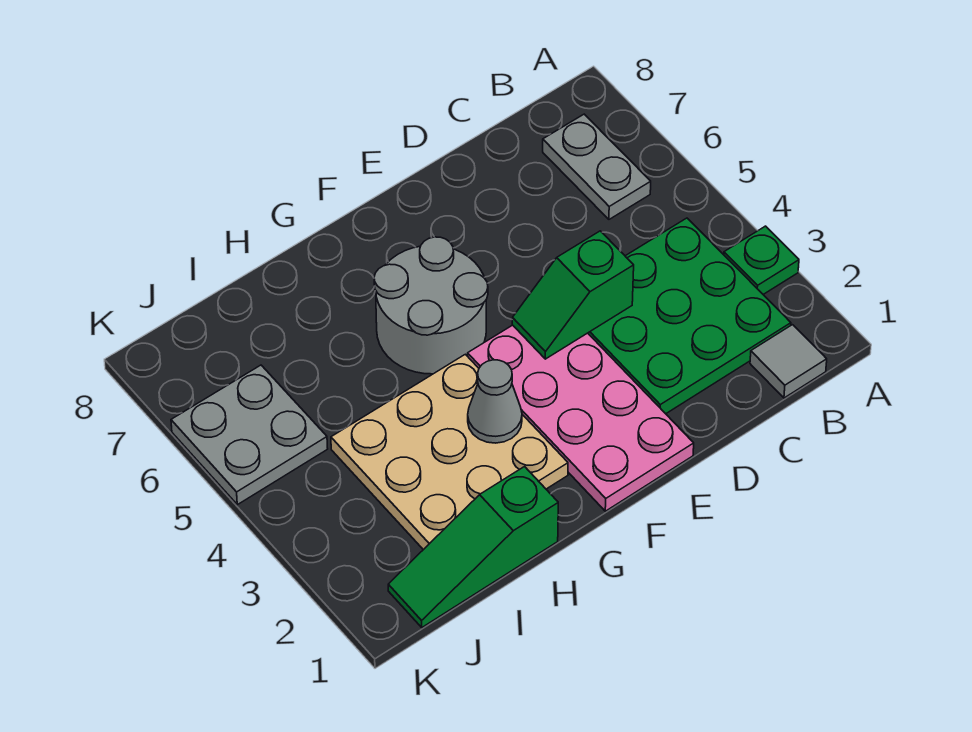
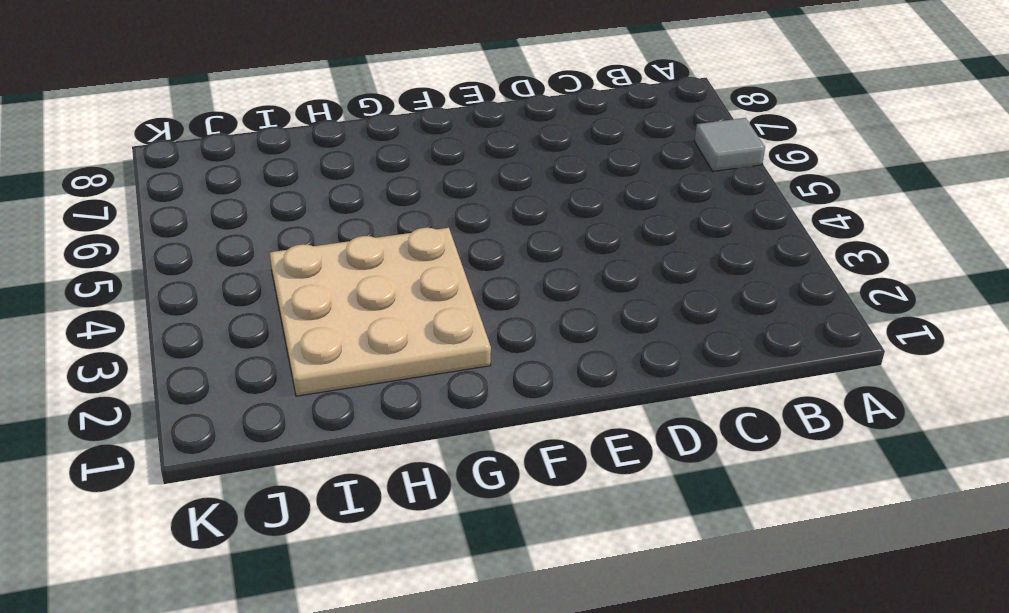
grey 1x1 tile [695,118,765,171] -> grey 1x1 tile moved to [750,325,827,398]
none -> green 1x1 plate [724,226,799,294]
none -> green 3x3 plate [588,218,791,414]

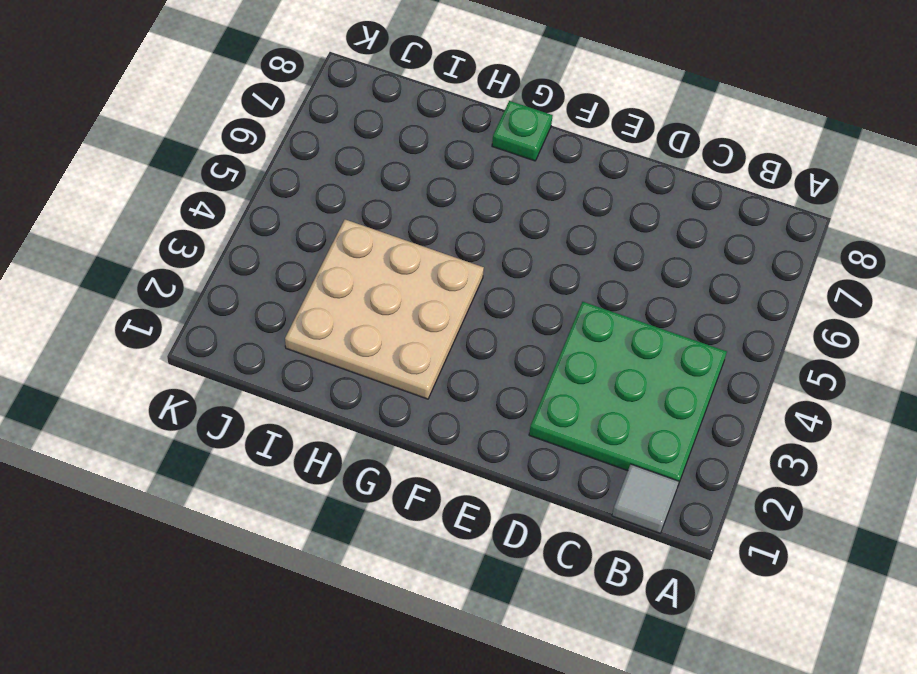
green 1x1 plate [492,101,553,161] -> green 1x1 plate moved to [724,226,799,294]
none -> grey 1x2 plate [543,114,651,219]
none -> pink 2x4 plate [468,325,694,511]

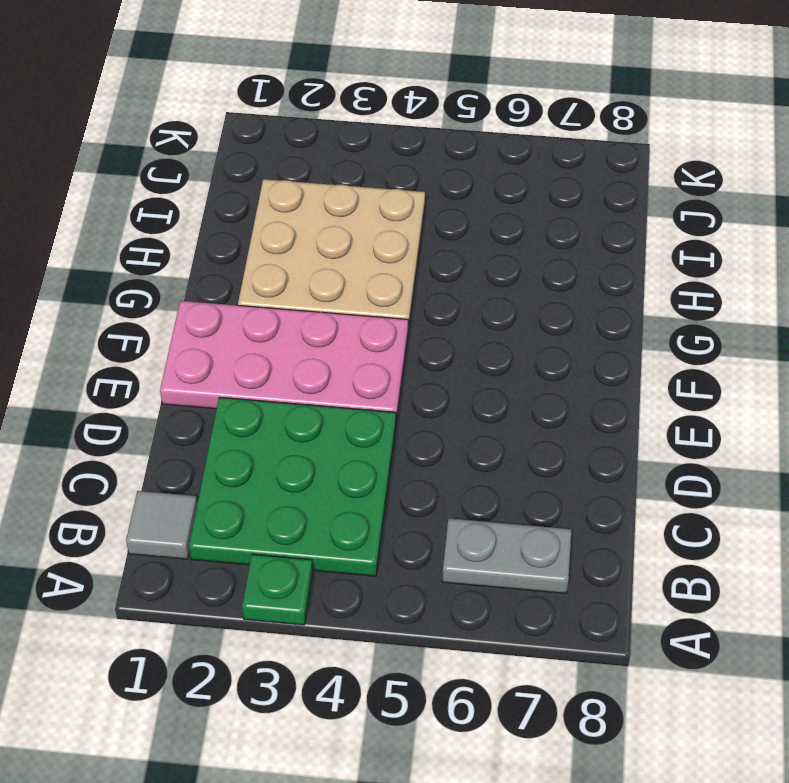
none -> grey 2x2 round brick [374,237,488,374]
none -> green 1x3 slope [388,467,558,627]

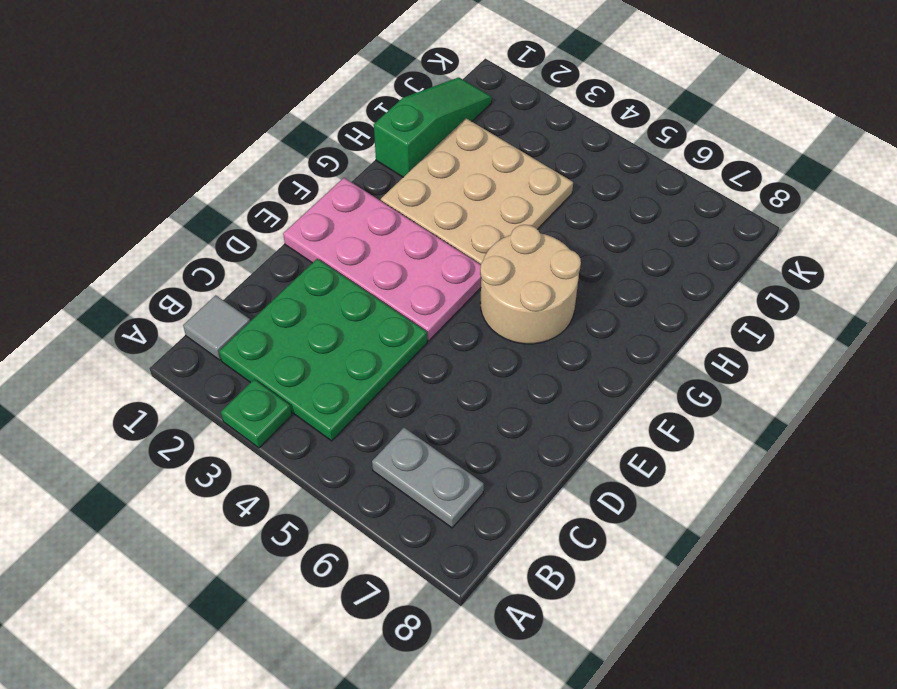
tan 2x2 round brick [480,225,581,344] -> grey 2x2 round brick [374,237,488,374]
none -> grey 2x2 plate [171,365,328,505]
none -> green 1x2 slope [512,231,634,359]

